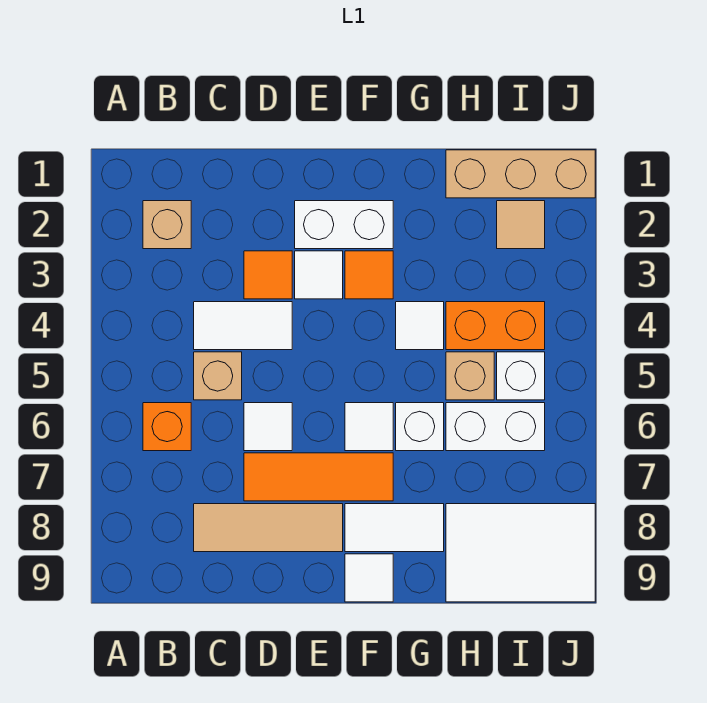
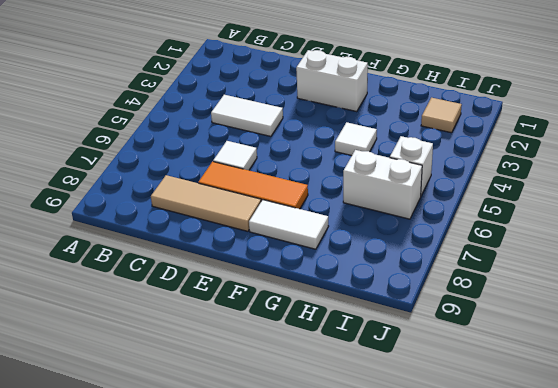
none -> tan 1x1 brick [143,201,191,249]
none -> orange 1x1 brick [143,403,191,451]
none -> tan 1x1 brick [194,352,242,400]

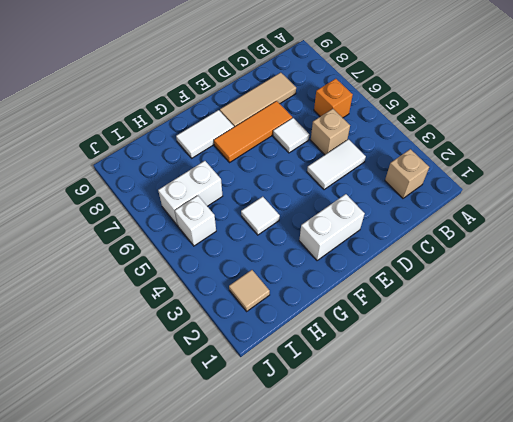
none -> orange 1x1 tile [244,251,292,299]
none -> white 1x1 tile [295,251,343,299]
none -> orange 1x1 tile [345,251,393,299]

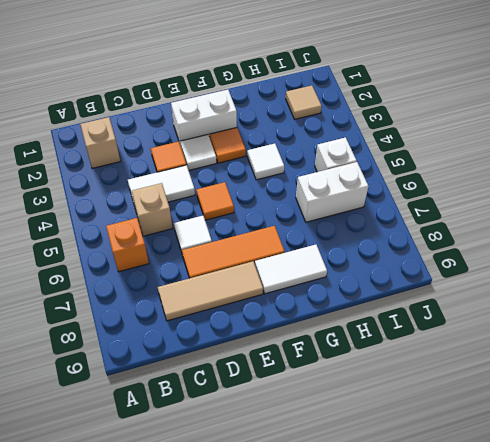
orange 1x1 tile [197,182,234,220] -> none
none -> white 1x1 tile [345,403,393,451]
none -> white 1x1 tile [345,554,393,602]
none -> white 1x1 brick [396,403,444,451]

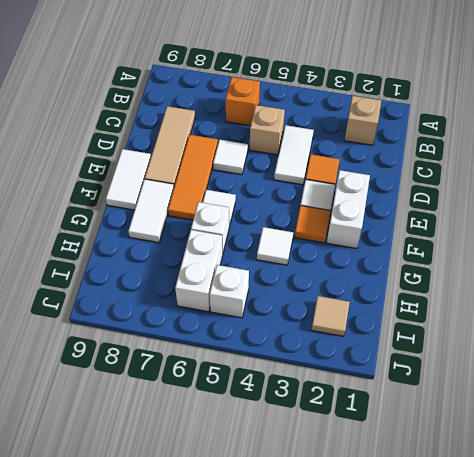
white 1x2 tile [106,149,151,210] -> white 1x1 tile [345,554,393,602]
none -> tan 1x3 brick [446,150,595,198]
none -> orange 1x2 brick [446,302,545,350]
none -> tan 1x1 brick [446,352,494,400]

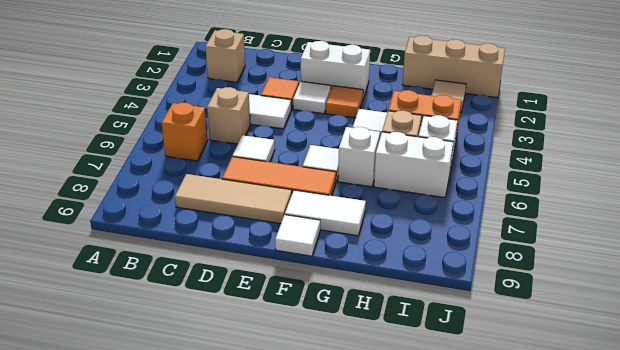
none -> white 2x3 tile [446,504,595,602]

